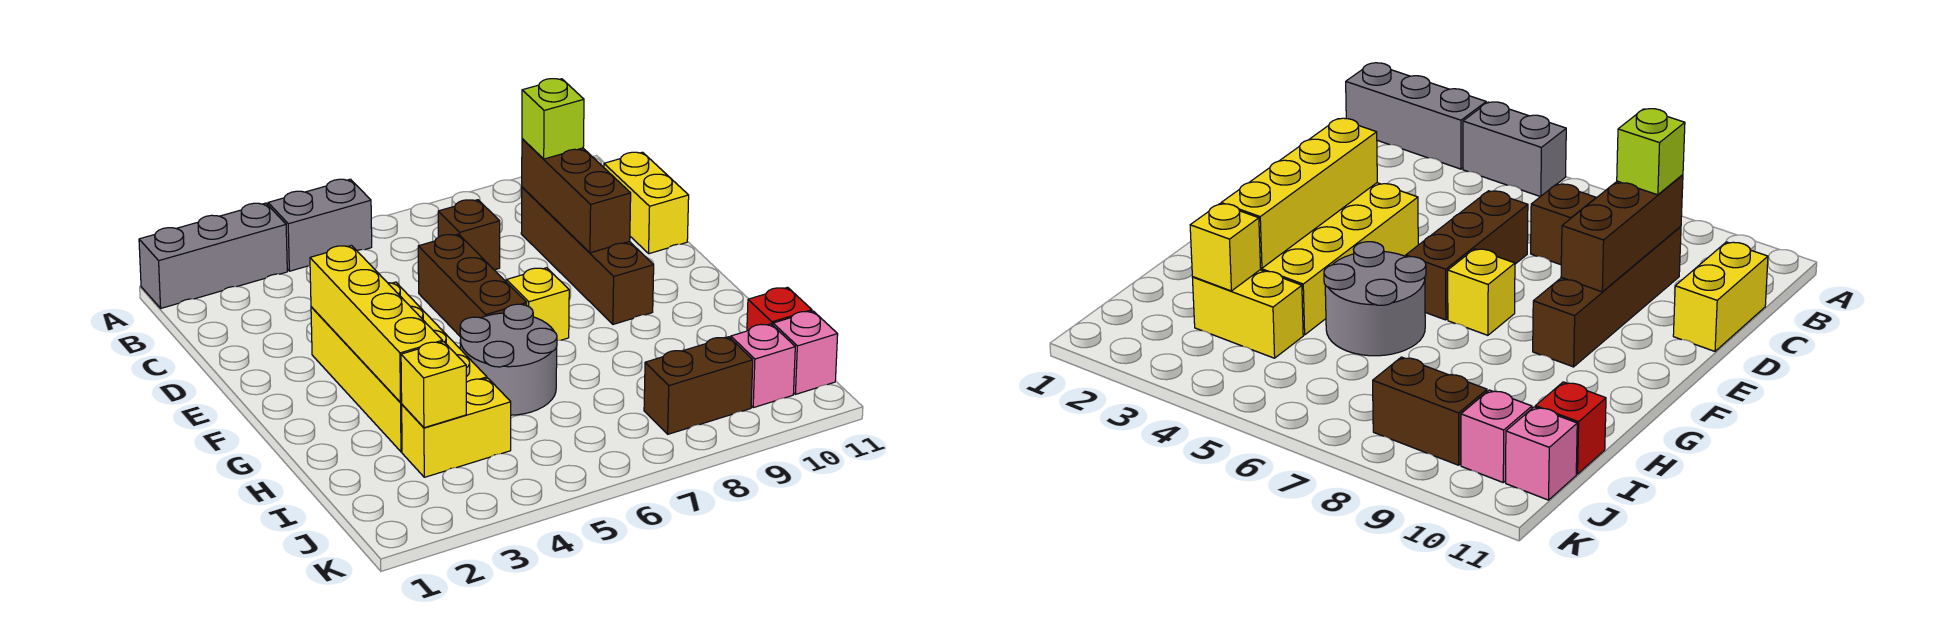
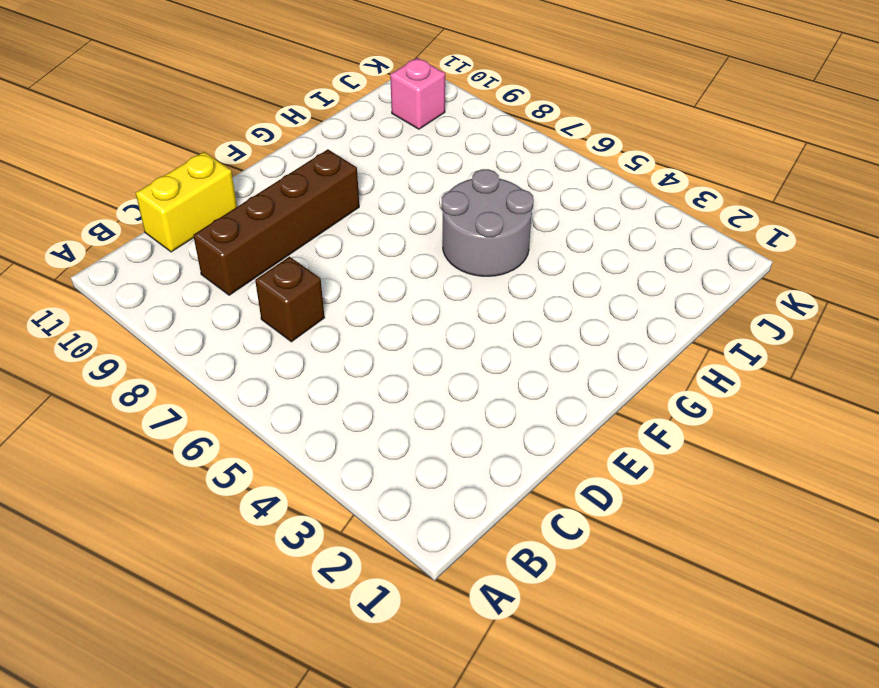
none -> grey 1x3 brick [139,203,287,308]
none -> grey 1x2 brick [268,179,372,271]
none -> brown 1x3 brick [418,234,527,337]

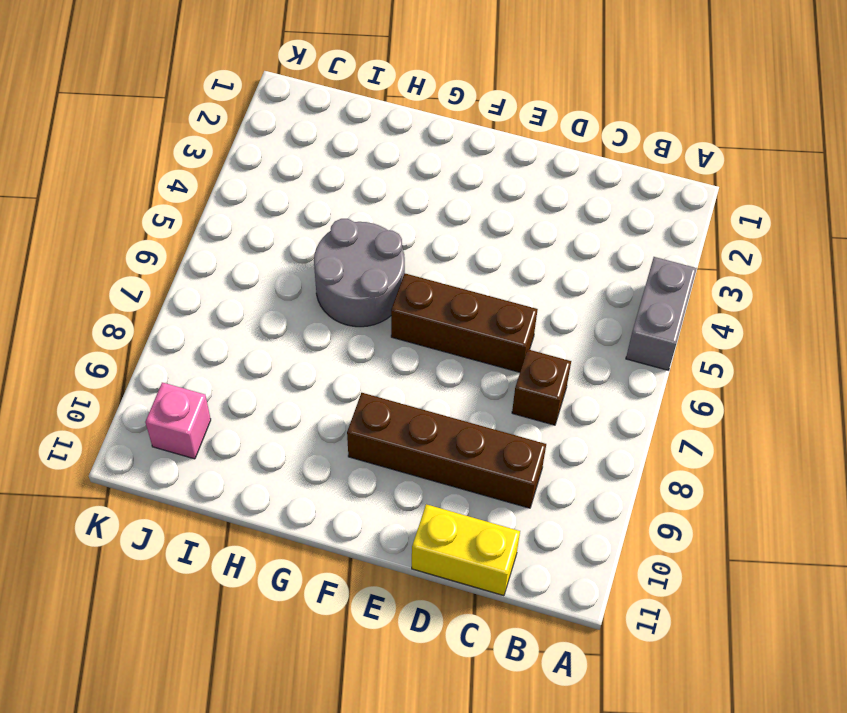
none -> grey 1x3 brick [139,203,287,308]
none -> yellow 2x4 brick [311,282,487,452]
none -> yellow 1x1 brick [506,268,569,341]

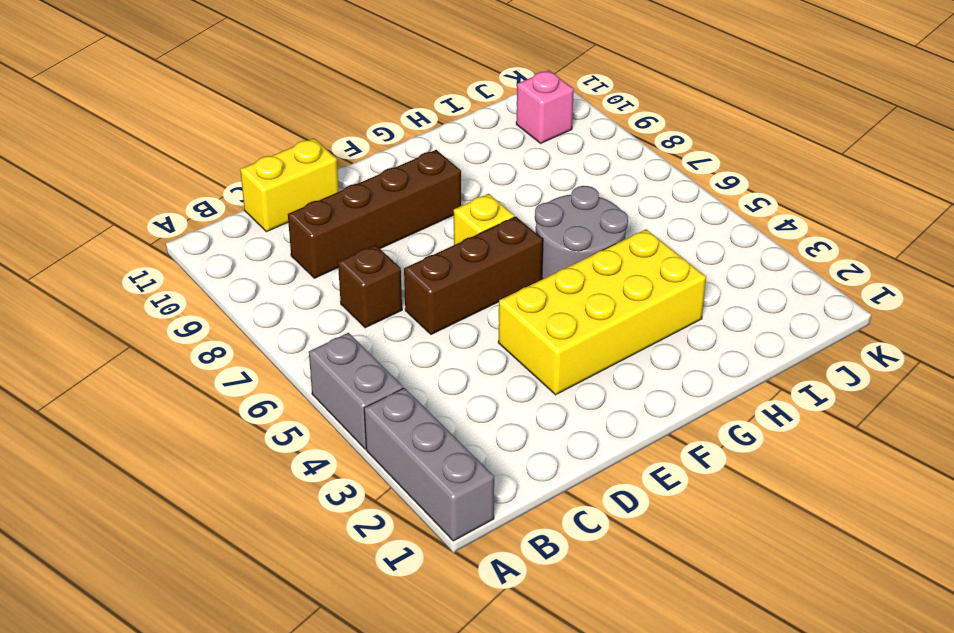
none -> yellow 1x2 brick [402,378,511,477]
none -> red 1x1 brick [747,287,812,331]
none -> brown 1x2 brick [644,337,753,434]

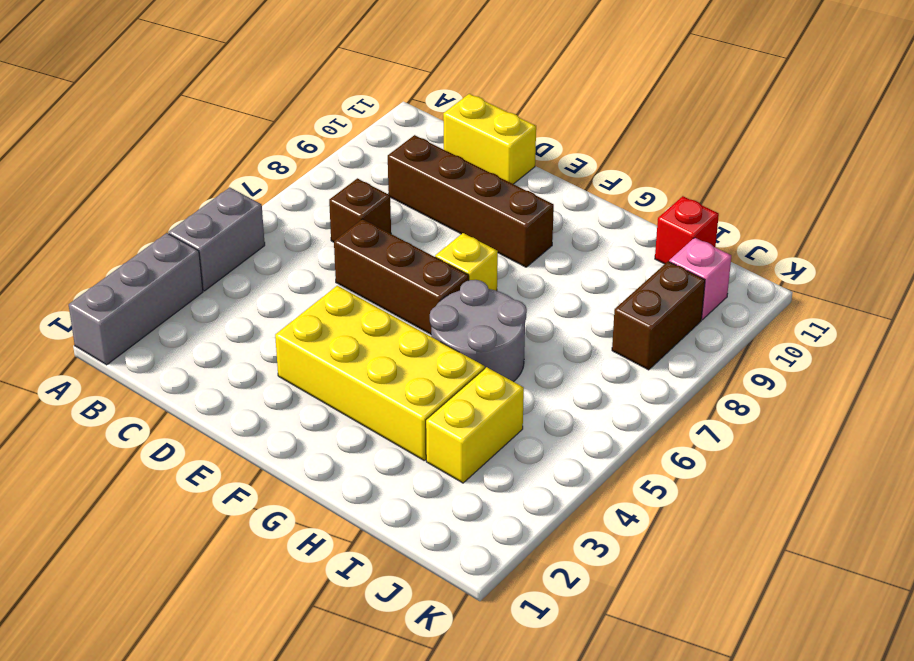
none -> pink 1x1 brick [773,311,838,394]
none -> brown 1x3 brick [522,139,631,253]
none -> yellow 1x4 brick [310,246,443,403]

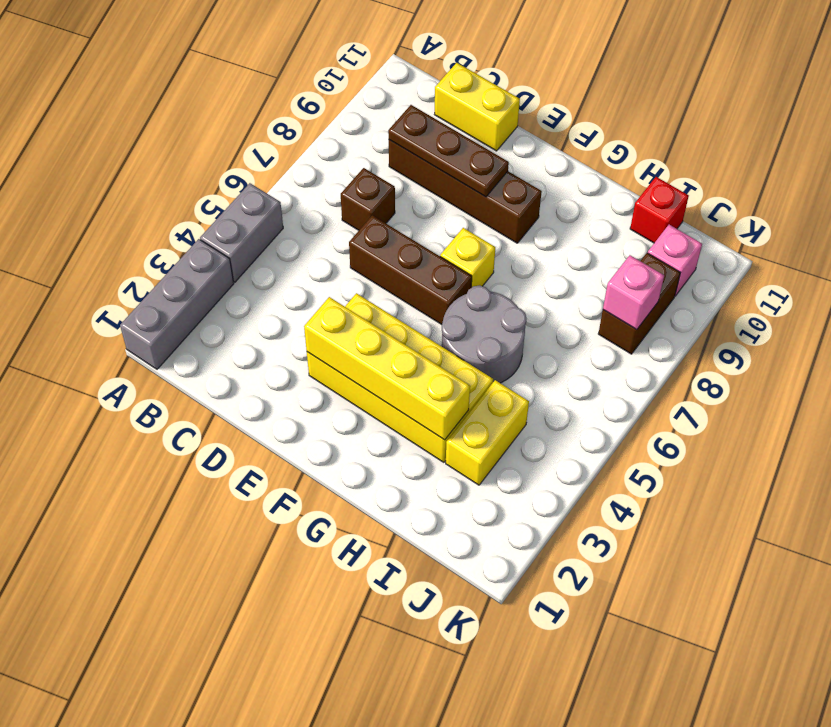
brown 1x3 plate [388,105,509,197] -> brown 1x3 brick [522,139,631,253]
pink 1x1 brick [603,255,664,330] -> pink 1x1 brick moved to [773,311,838,394]
none -> yellow 1x1 brick [401,342,466,428]
none -> lime 1x1 brick [522,79,584,159]

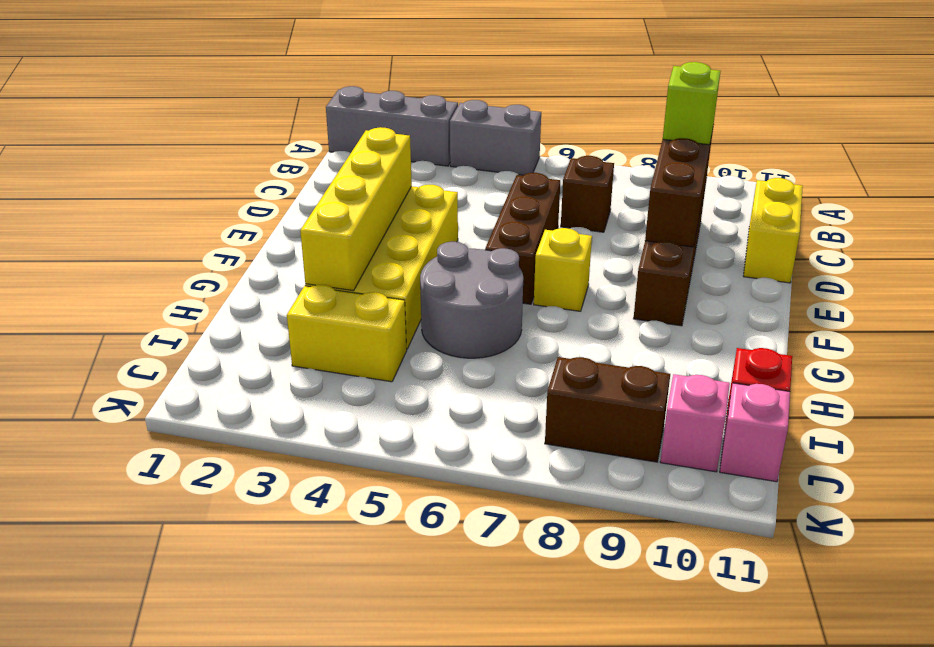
none -> yellow 1x1 brick [401,342,466,428]

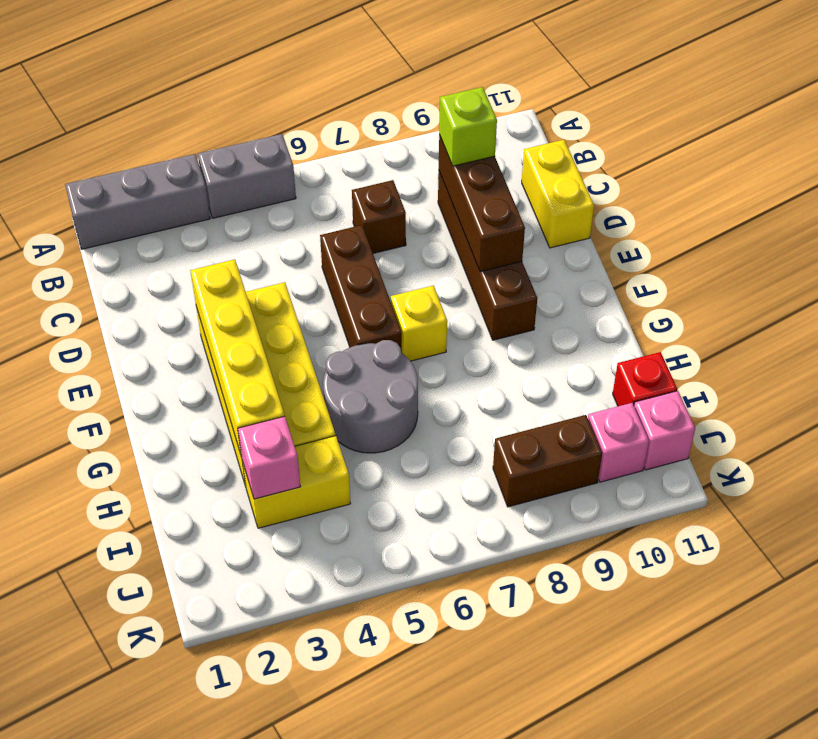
pink 1x1 brick [238,416,300,499] -> yellow 1x1 brick [401,342,466,428]

